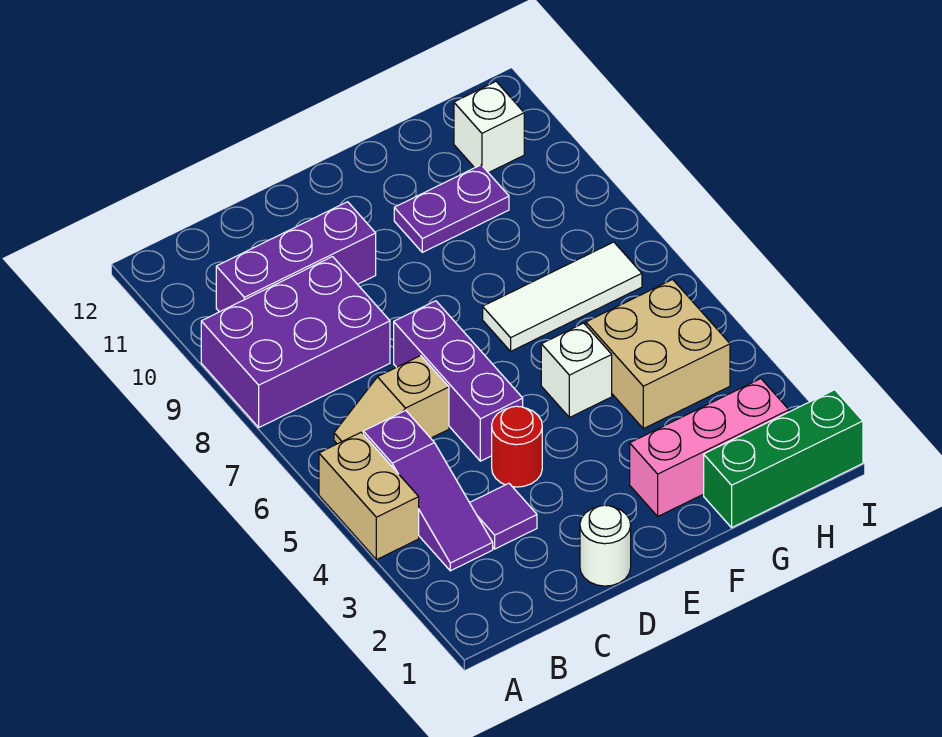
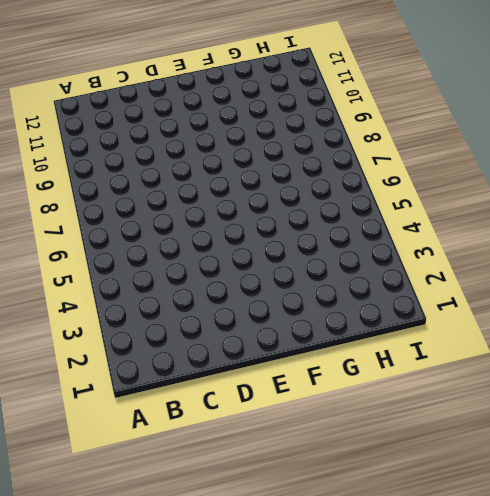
none -> tan 1x2 brick [319,432,419,560]
none -> purple 2x3 brick [201,257,390,427]
none -> purple 1x3 slope [363,410,493,571]

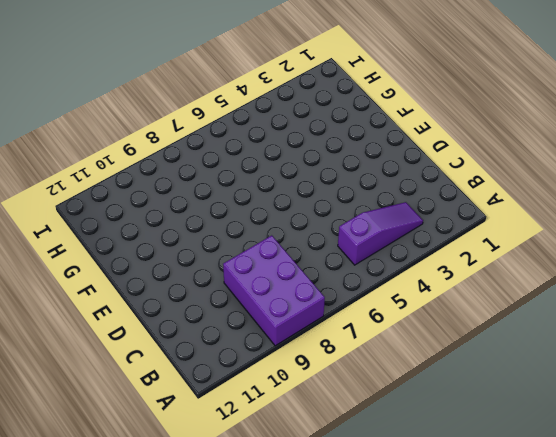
none -> tan 1x2 brick [319,432,419,560]
none -> tan 1x2 slope [334,356,449,444]
none -> purple 1x3 brick [216,202,376,312]

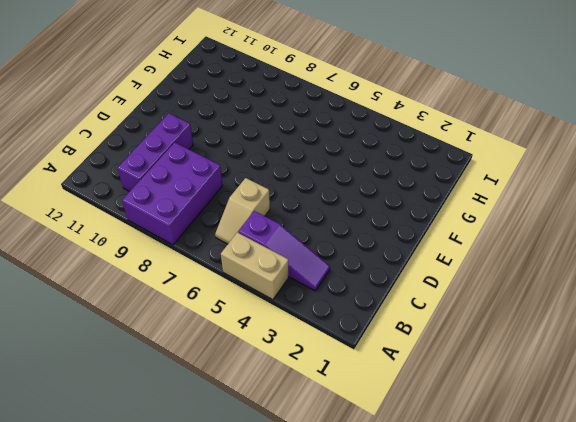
none -> purple 1x1 tile [470,483,537,549]
none -> white 1x1 round brick [580,505,631,586]
none -> red 1x1 round brick [492,406,542,487]

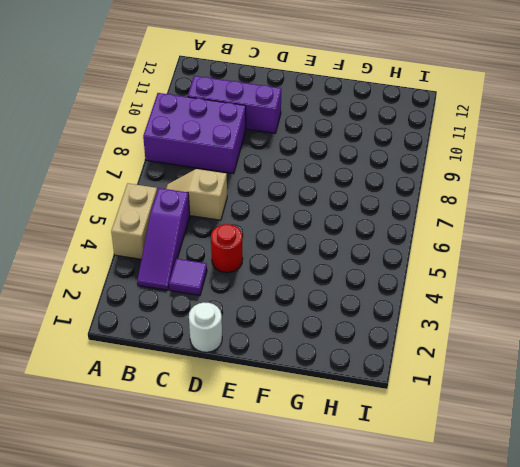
none -> purple 1x3 brick [394,301,523,461]
none -> pink 1x3 brick [630,379,789,516]
none -> white 1x1 brick [541,323,612,417]

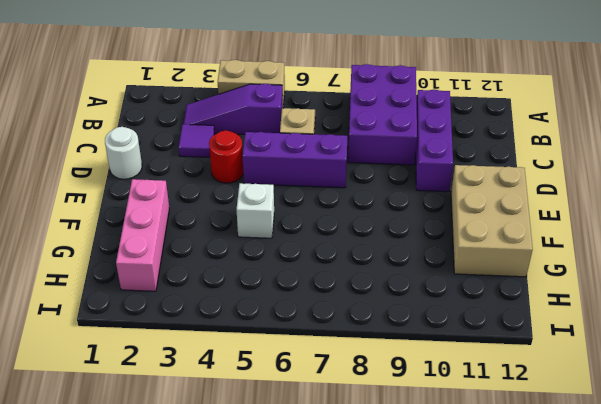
tan 2x3 brick [451,165,533,277] -> none
none -> white 1x3 tile [483,242,642,351]
none -> purple 1x2 plate [394,165,509,252]
none -> green 1x3 brick [704,390,863,528]

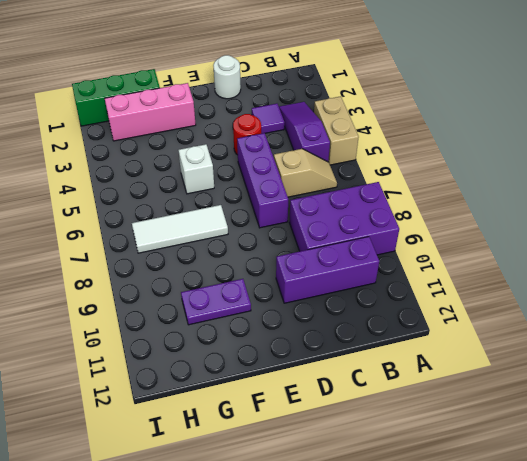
none -> tan 2x2 brick [586,279,730,429]
none -> white 1x1 brick [454,82,524,173]

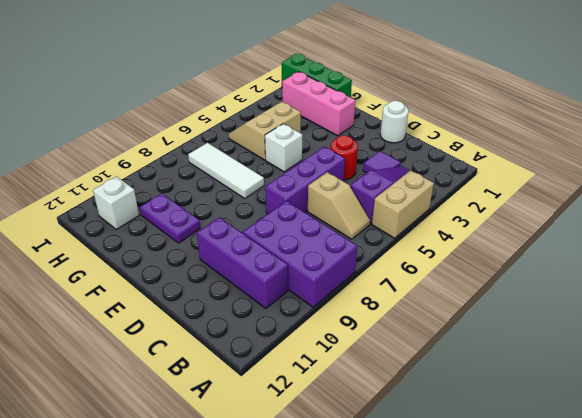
tan 2x2 slope [228,102,301,160] -> tan 2x2 brick [586,279,730,429]

